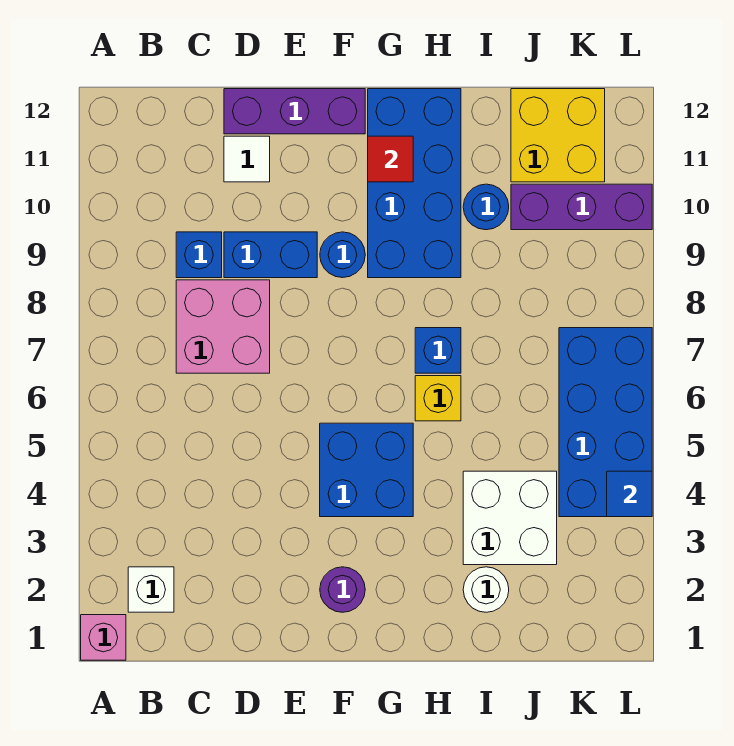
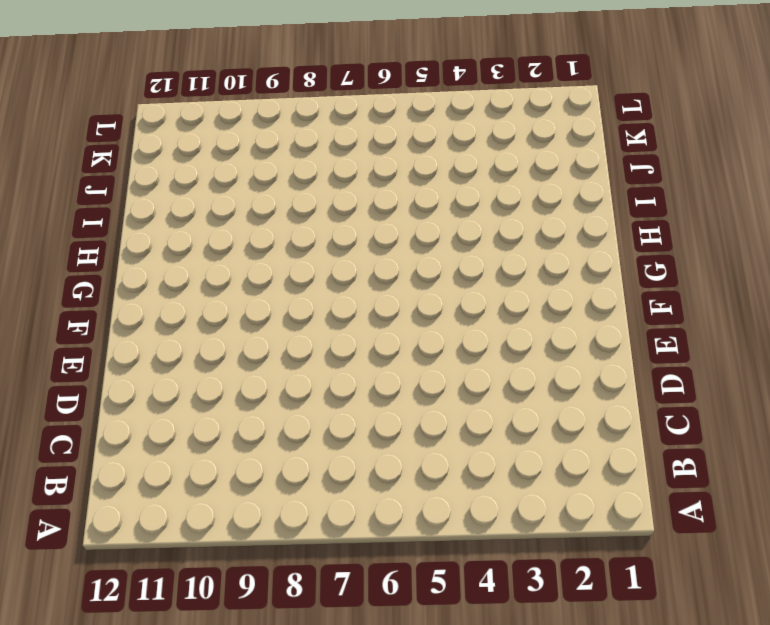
none -> pink 1x1 brick [81,615,126,660]
none -> white 1x1 brick [128,567,174,612]
none -> pink 2x2 brick [176,280,270,373]

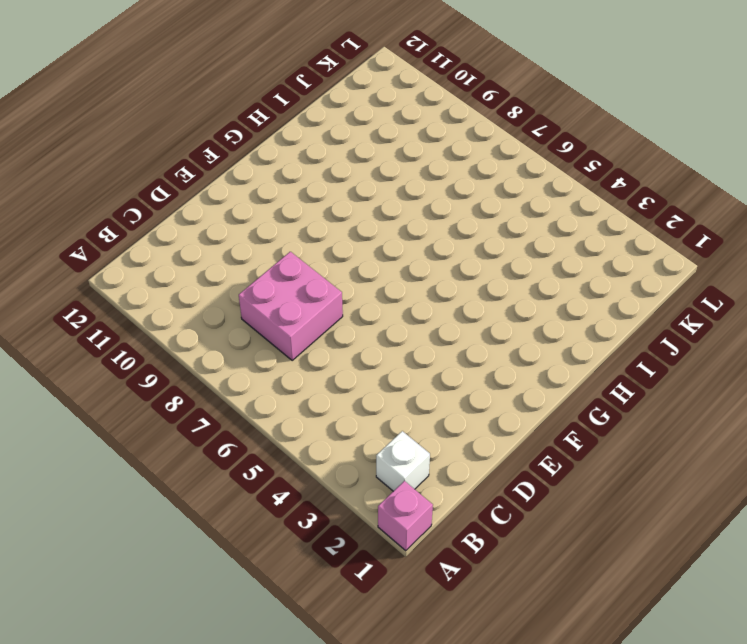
none -> blue 1x1 brick [176,232,222,278]
none -> blue 1x2 brick [224,232,317,278]
none -> white 1x1 tile [224,136,270,182]

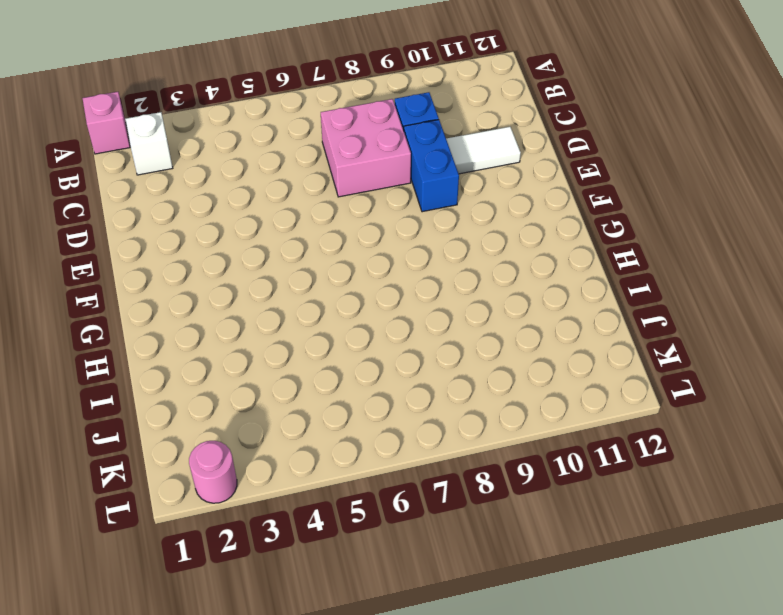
white 1x2 tile [446,127,521,174] -> white 1x1 tile [224,136,270,182]
pink 1x1 round brick [189,441,237,503] -> none
none -> purple 1x3 brick [224,89,365,134]
none -> purple 1x1 round brick [320,567,365,612]
none -> blue 2x2 brick [320,423,413,517]

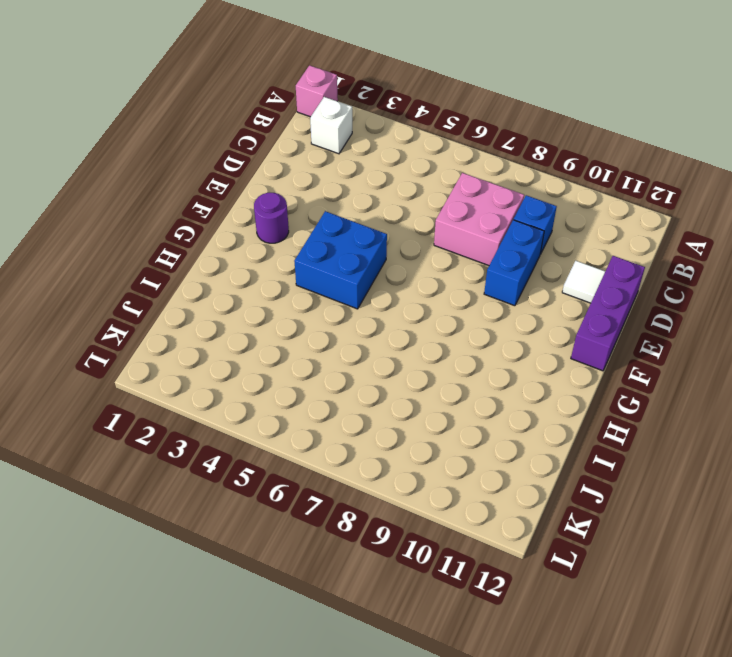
none -> blue 1x1 round brick [320,232,365,278]
none -> blue 2x4 brick [368,89,461,278]
none -> yellow 1x1 brick [415,376,461,421]

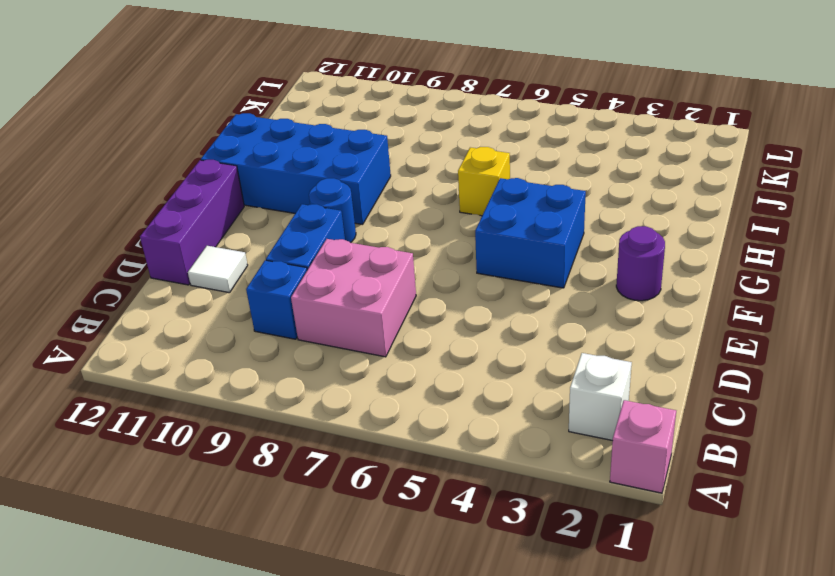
none -> blue 1x1 brick [415,328,461,373]
none -> white 1x1 round brick [463,567,509,612]
none -> white 2x2 brick [463,471,557,565]

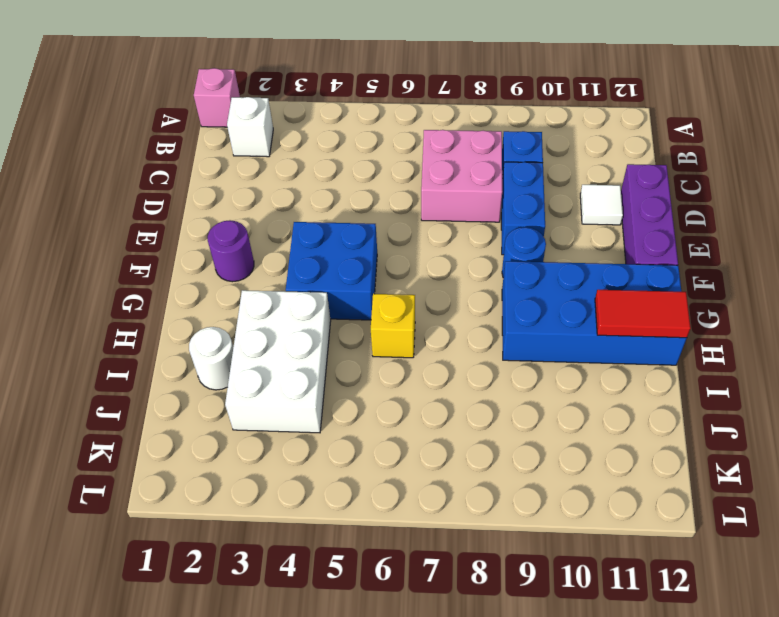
white 2x3 brick [225,290,331,433] -> white 2x2 brick [463,471,557,565]
red 1x2 tile [595,290,691,338] -> none
none -> blue 1x1 brick [415,328,461,373]
none -> blue 1x1 round brick [463,184,509,230]
none -> purple 1x3 brick [511,184,652,230]

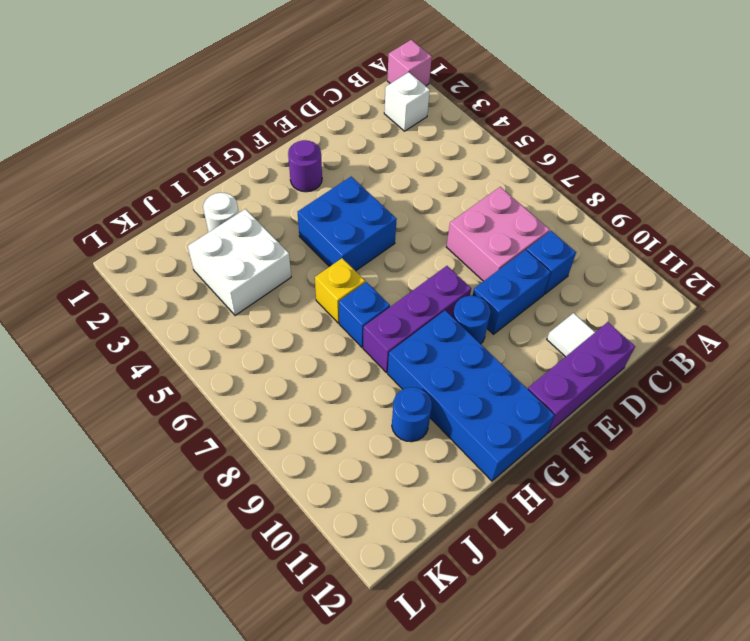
purple 1x3 brick [363,266,471,373] -> purple 1x3 brick moved to [511,184,652,230]
none -> yellow 2x2 brick [511,89,605,182]
none -> blue 2x4 brick [559,328,652,517]
none -> red 1x1 tile [368,136,413,182]

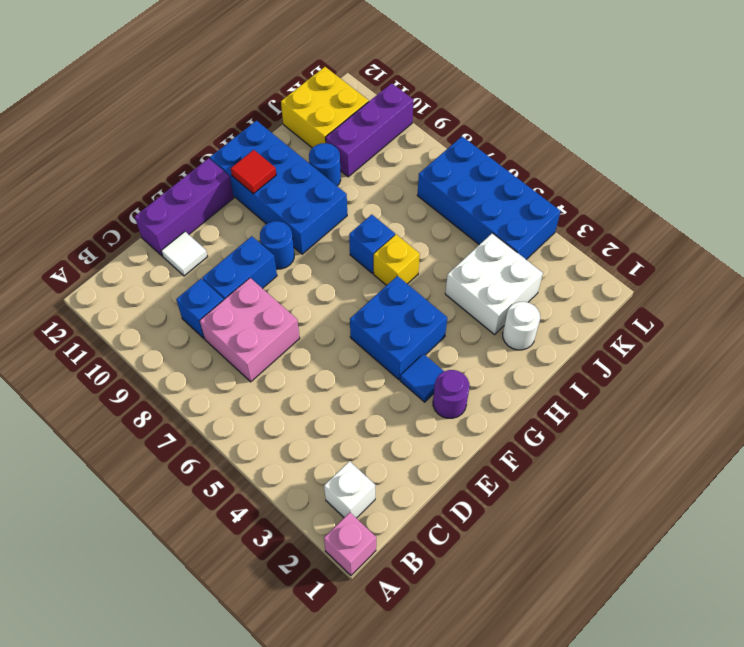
blue 1x1 tile [400,354,444,402] -> blue 1x1 tile moved to [607,471,652,517]

